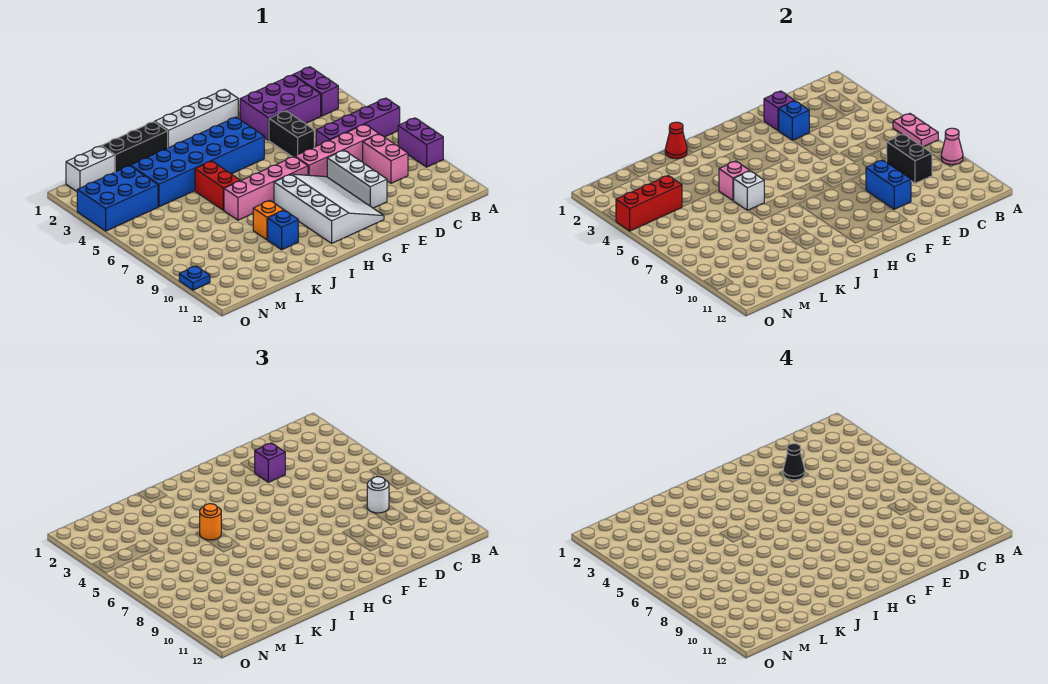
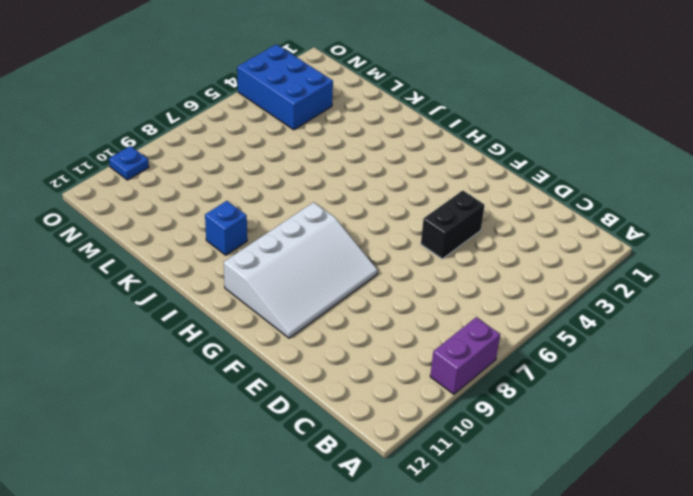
none -> purple 1x4 brick [316,98,400,146]
none -> purple 1x2 brick [293,67,338,116]
none -> purple 2x3 brick [240,75,321,140]
none -> pink 1x4 brick [295,124,379,177]

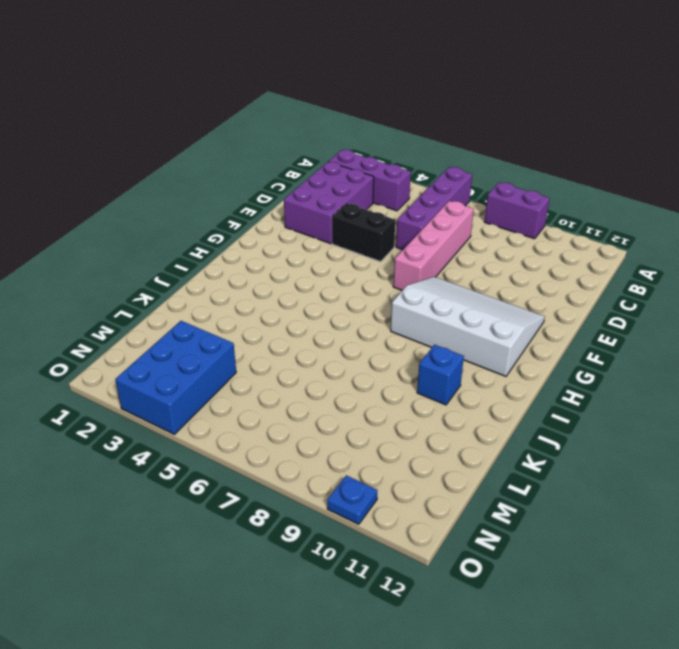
purple 1x3 brick [329,150,411,211] -> purple 1x2 brick [293,67,338,116]
none -> pink 1x2 brick [363,134,408,183]
none -> white 1x3 brick [327,150,387,208]
none -> white 1x4 brick [155,89,238,148]
none -> blue 2x6 brick [131,117,264,207]

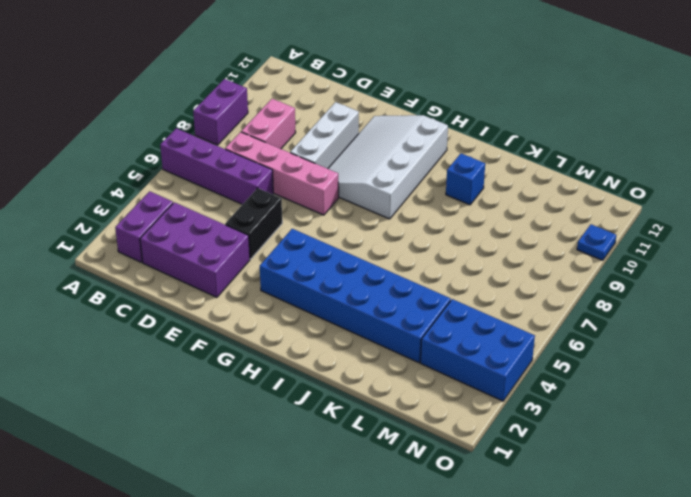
none -> white 1x4 brick [155,89,238,148]
none -> pink 1x4 brick [224,157,308,220]
none -> black 1x3 brick [102,122,168,172]
none -> red 1x2 brick [195,161,240,210]

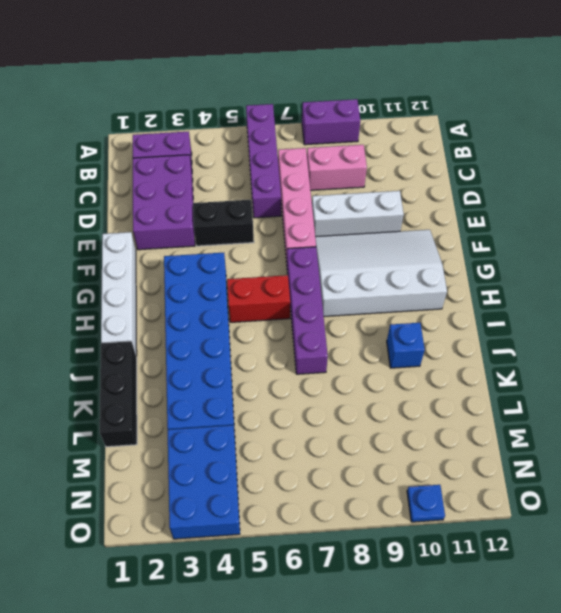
purple 1x4 brick [287,247,328,374] -> pink 1x4 brick [224,157,308,220]
red 1x2 brick [227,275,290,322] -> red 1x2 brick moved to [195,161,240,210]
none -> orange 1x1 brick [253,201,284,240]
none -> white 1x2 brick [66,146,114,191]
none -> pink 1x2 plate [893,114,938,147]
none -> pink 1x1 cone [941,128,963,165]

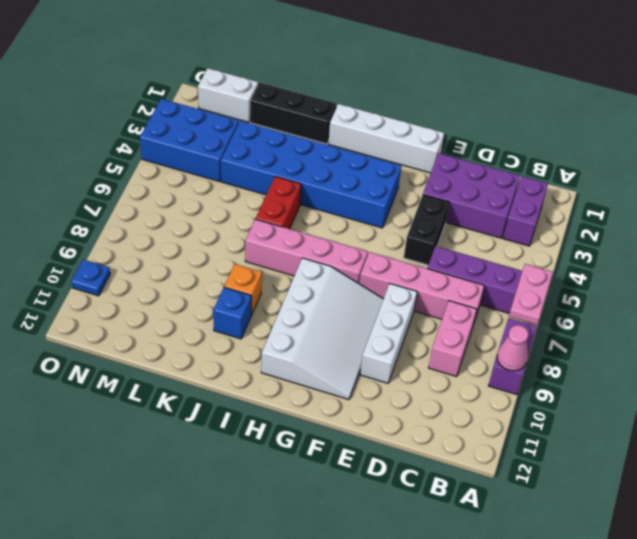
none -> black 1x2 brick [887,134,932,183]
none -> purple 1x1 brick [764,91,794,130]
none -> blue 1x1 brick [778,101,809,140]
none -> blue 1x2 brick [866,160,911,209]

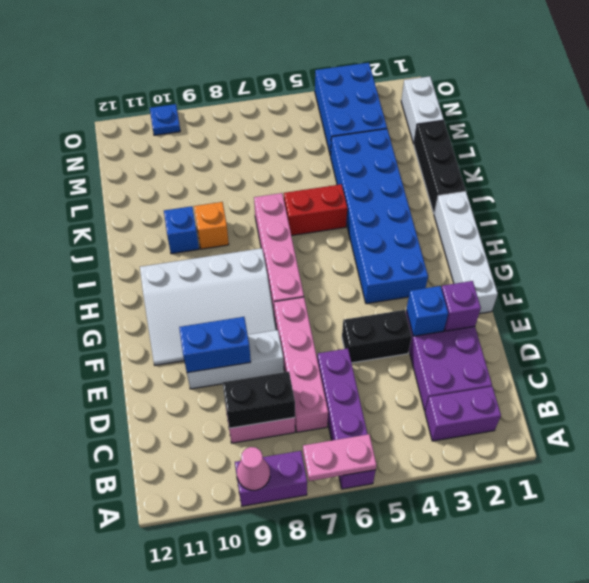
none -> red 1x1 cone [665,122,687,159]
none -> pink 1x1 brick [719,161,749,200]
none -> white 1x1 brick [733,171,764,210]
none -> red 1x3 brick [616,176,682,231]

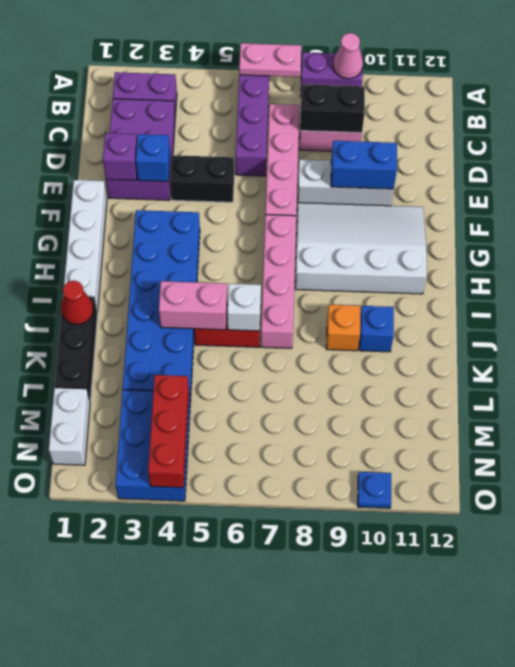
pink 1x2 brick [159,281,227,330] -> pink 1x1 brick [719,161,749,200]
none -> white 1x1 round brick [367,476,389,513]
none -> purple 1x1 brick [255,443,285,482]
none -> orange 1x1 round brick [200,504,221,540]
none -> black 1x1 cone [783,444,805,480]

